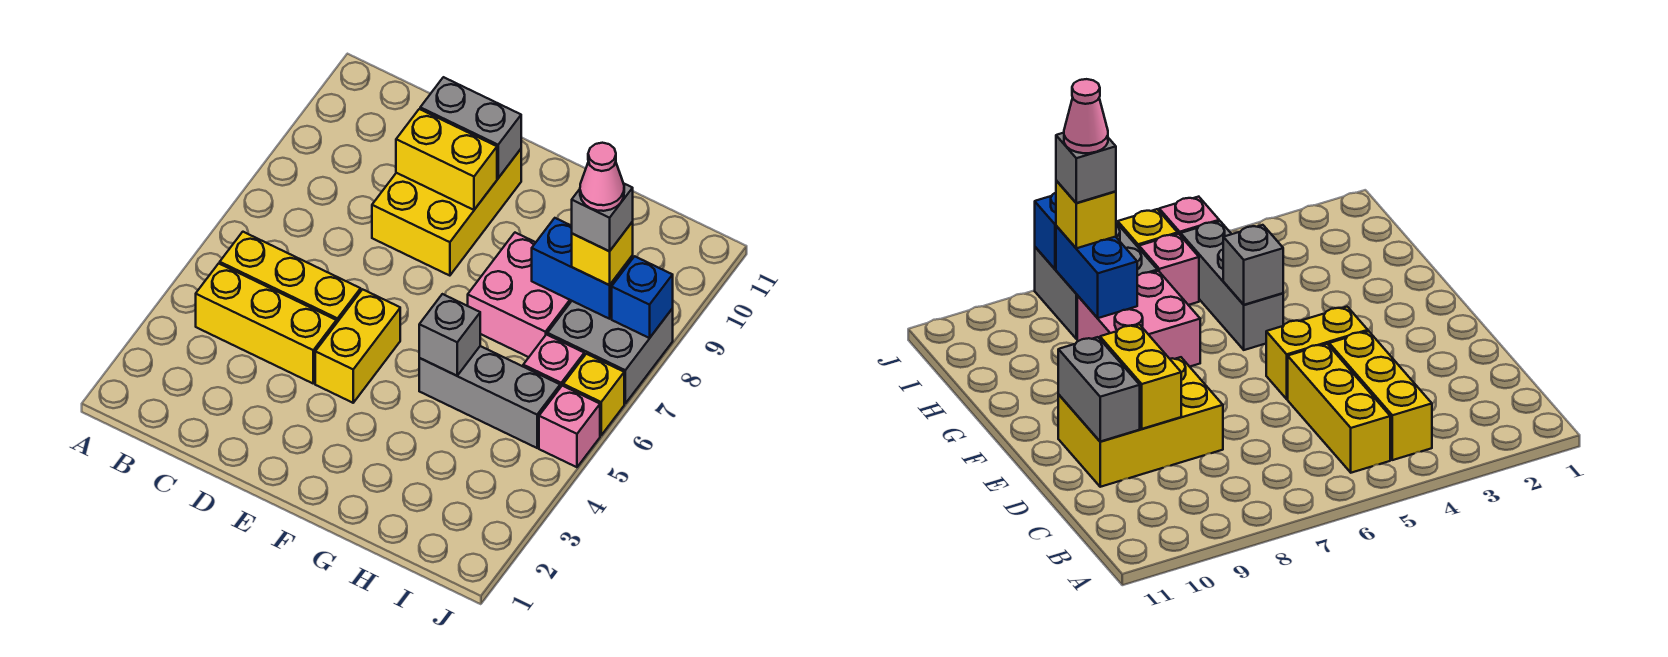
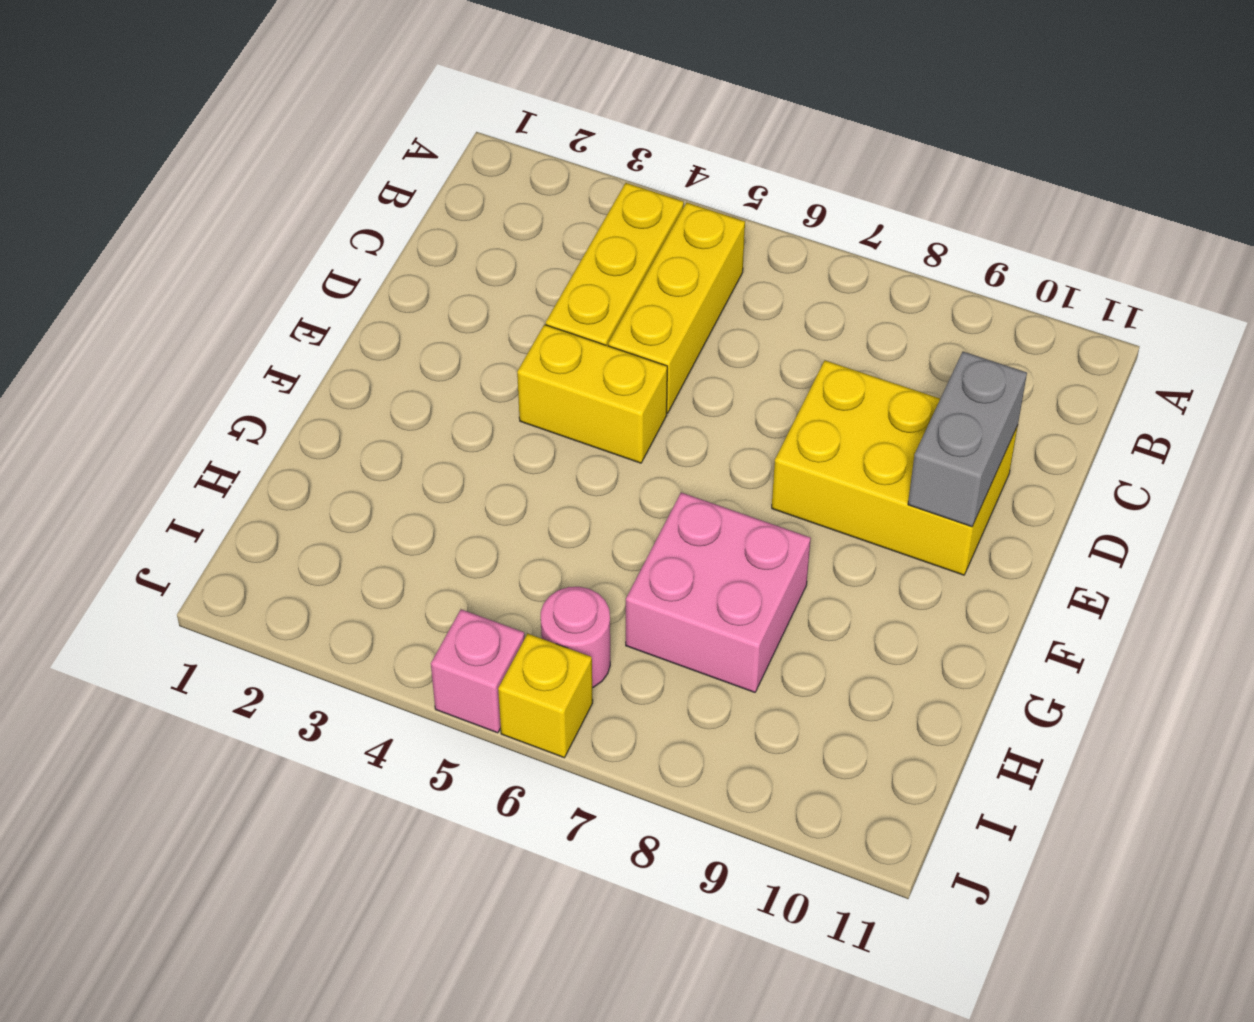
pink 1x1 round brick [541,587,610,688] -> pink 1x1 brick [523,335,584,387]
none -> grey 1x3 brick [419,346,560,448]
none -> grey 2x2 brick [547,301,673,403]
none -> yellow 1x2 brick [396,109,497,210]

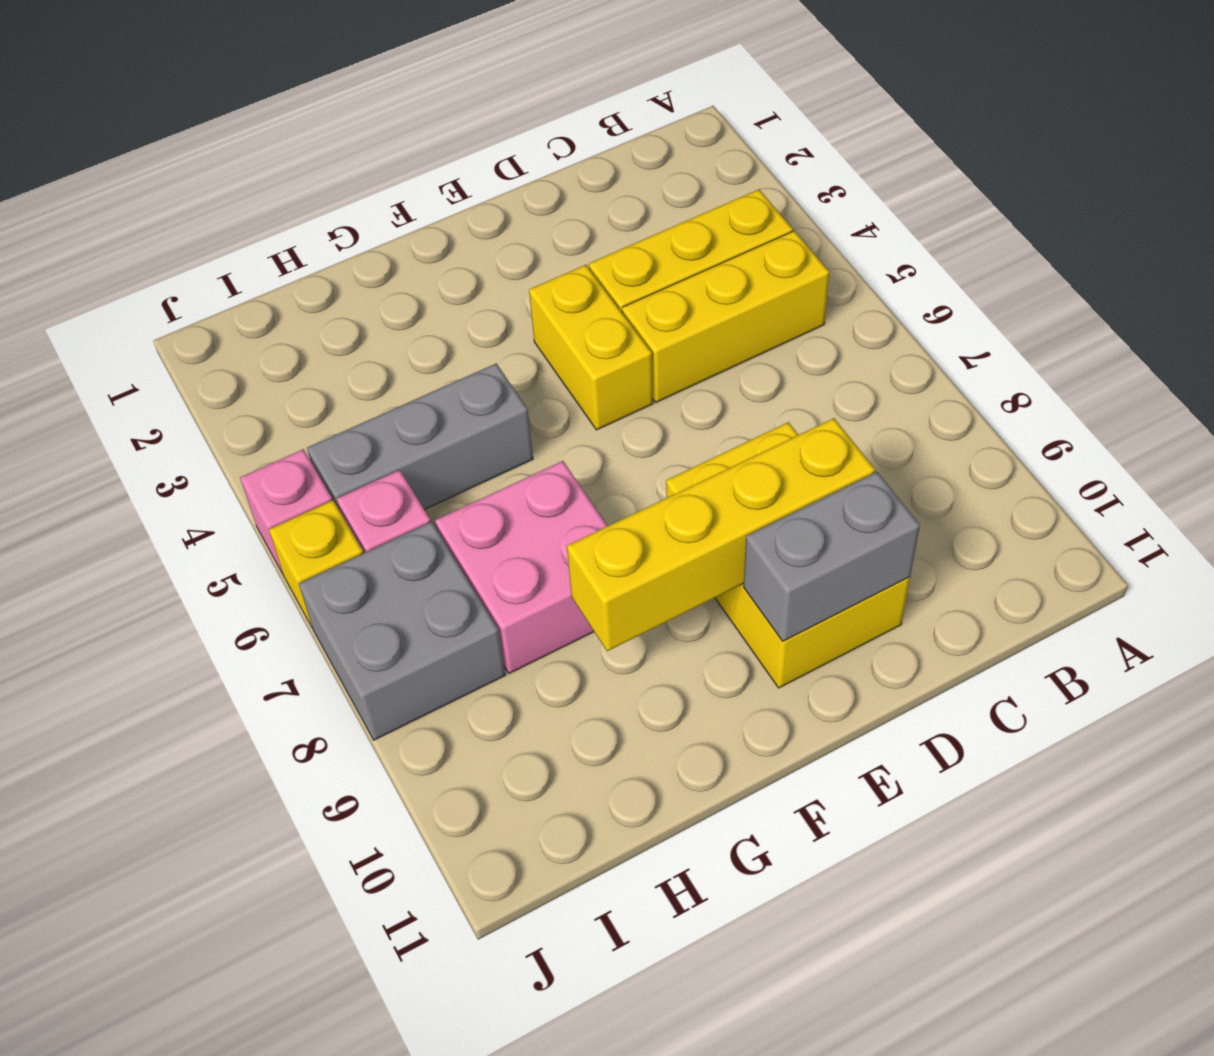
yellow 1x4 brick [567,418,875,651] -> yellow 1x2 brick [396,109,497,210]
none -> grey 1x1 brick [419,294,480,376]
none -> blue 1x2 brick [532,218,633,319]
none -> blue 1x1 brick [612,256,673,338]

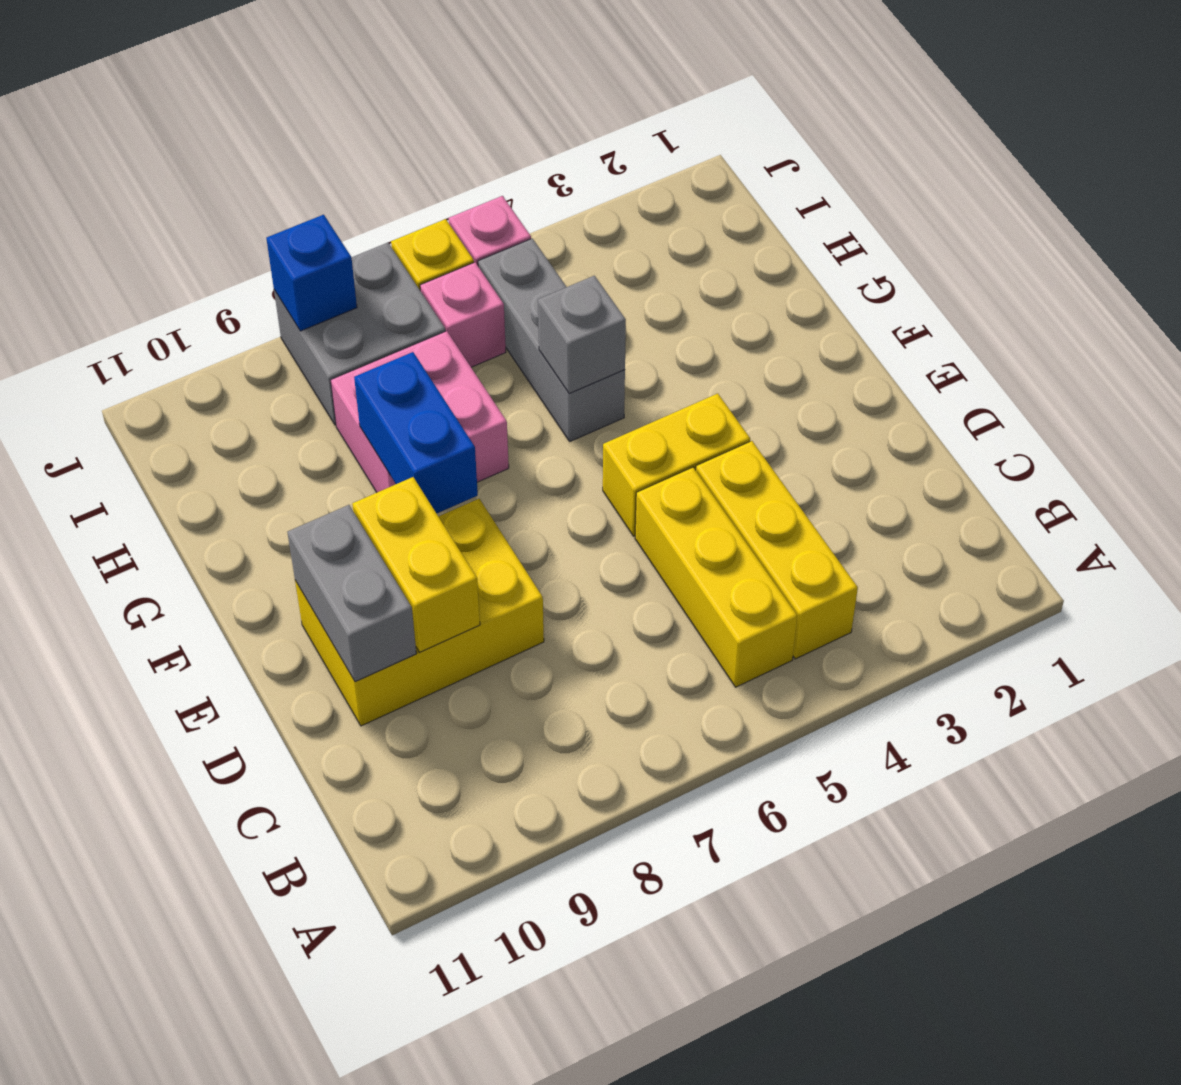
blue 1x2 brick [354,352,478,514] -> blue 1x2 brick moved to [532,218,633,319]
none -> yellow 1x1 brick [572,222,633,285]
none -> grey 1x1 brick [572,184,633,251]
none -> pink 1x1 cone [580,143,624,211]

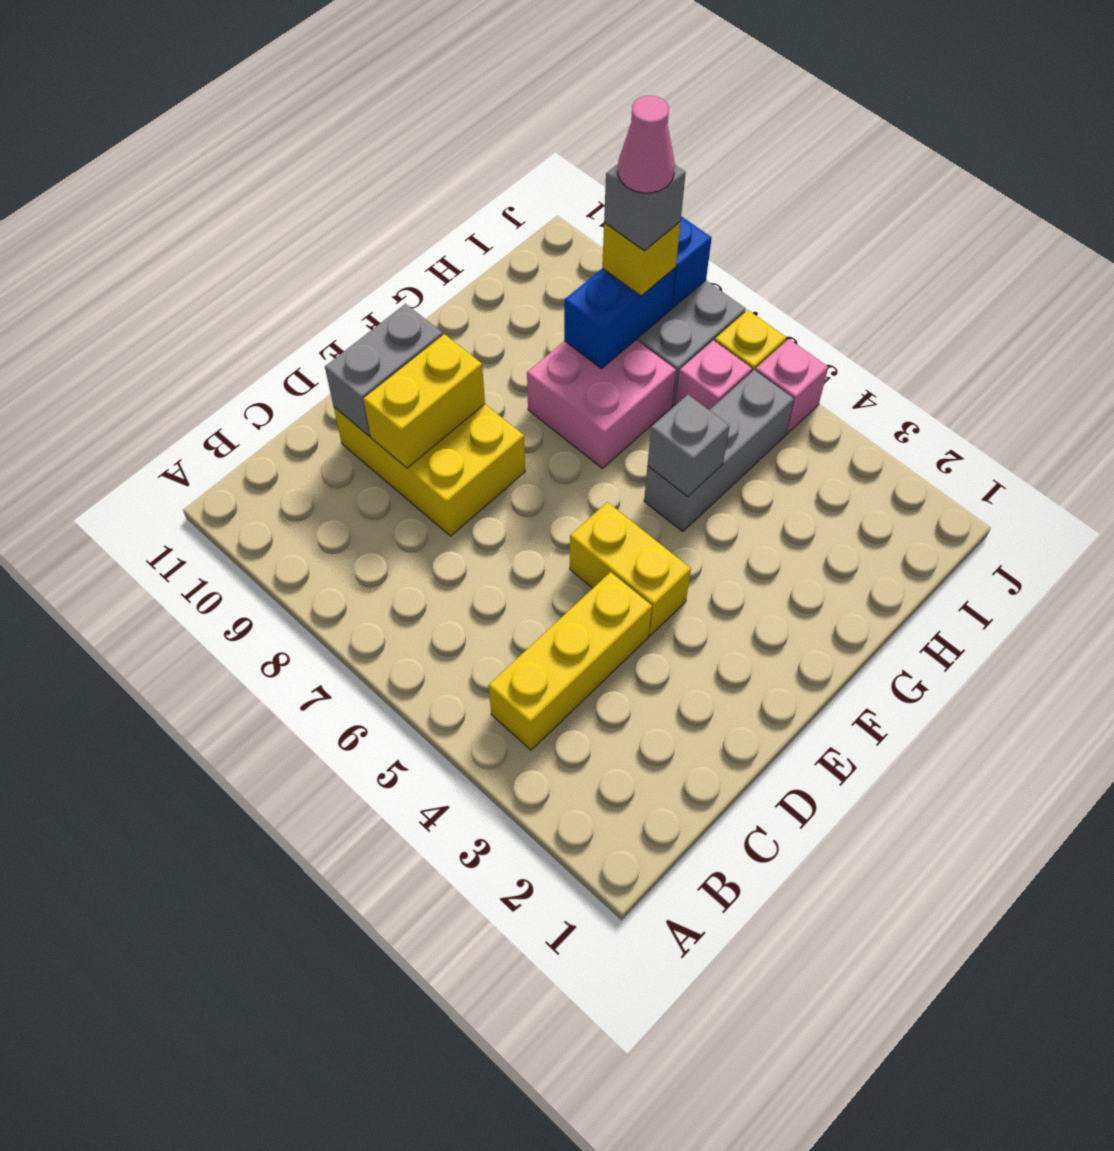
none -> yellow 1x3 brick [220,232,361,323]

